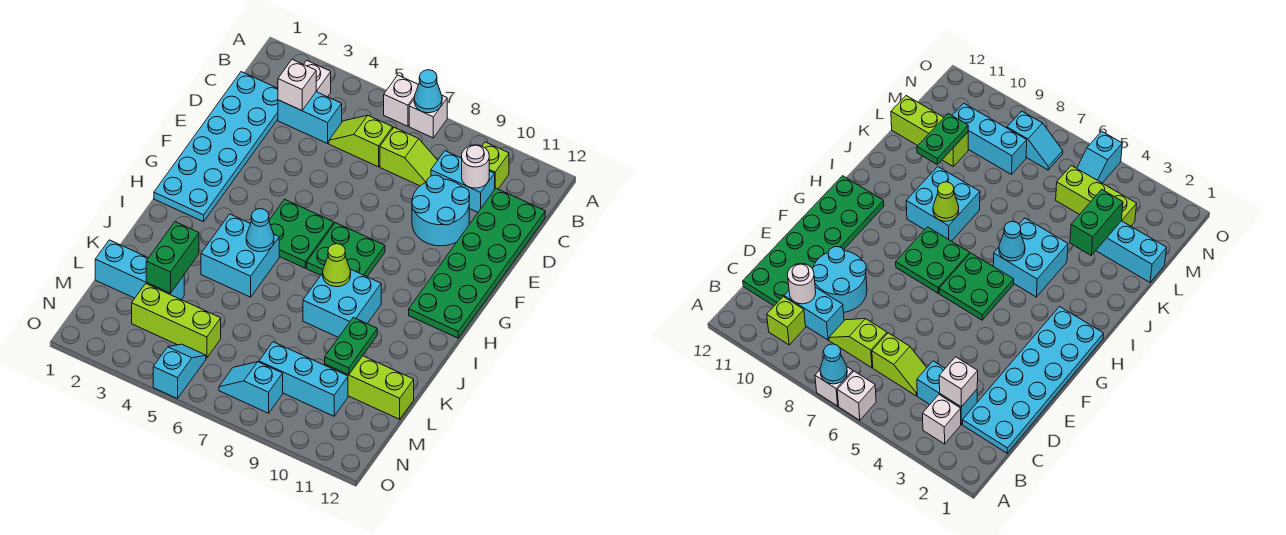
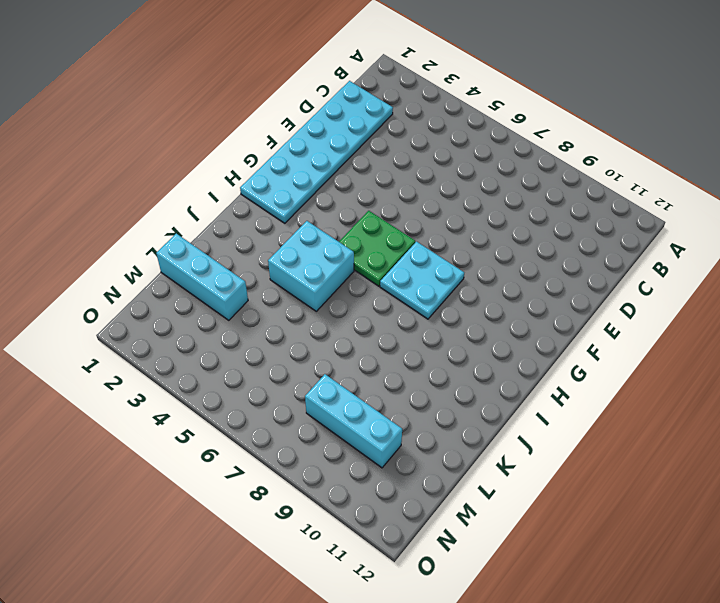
cyan 2x2 plate [380,242,464,319] -> green 2x2 plate [307,223,385,277]
none -> white 1x1 brick [384,75,418,126]
none -> white 1x1 brick [409,95,447,138]
none -> white 1x1 brick [304,61,331,97]

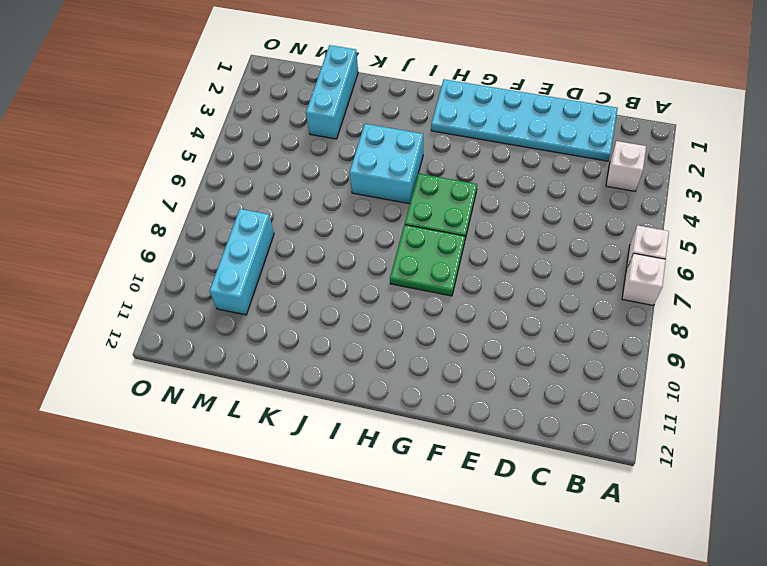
none -> lime 1x1 brick [482,142,509,189]
none -> cyan 1x2 brick [278,92,342,143]
none -> lime 1x2 slope [329,115,393,167]

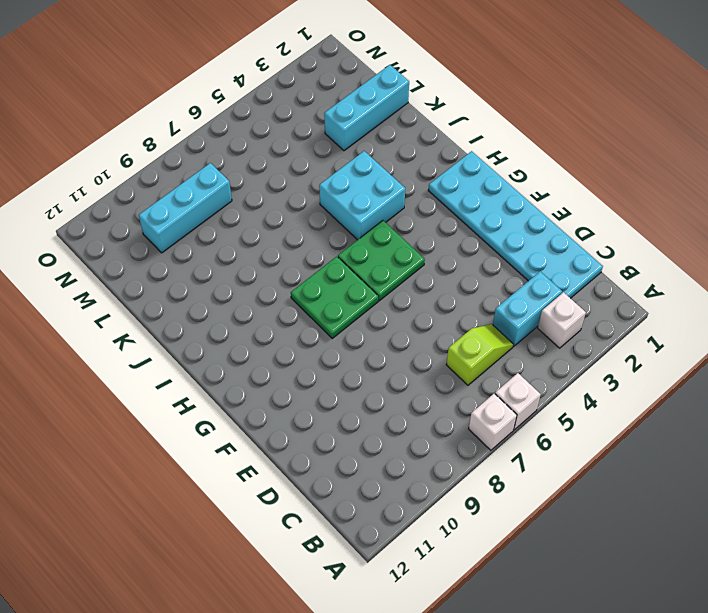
none -> lime 1x1 brick [482,142,509,189]
none -> lime 1x2 slope [380,127,438,186]
none -> cyan 1x2 brick [431,151,495,212]

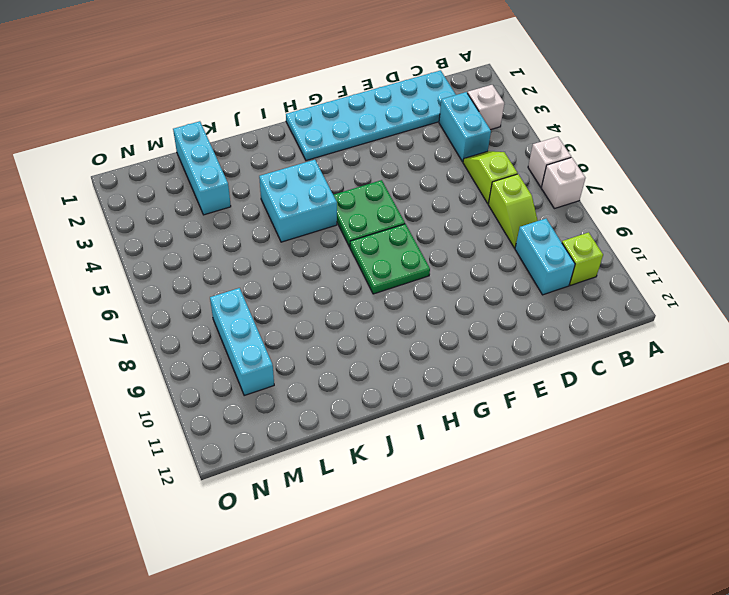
none -> green 2x6 plate [409,188,545,338]
none -> cyan 2x2 round brick [412,175,470,246]
none -> cyan 2x2 brick [303,269,381,338]

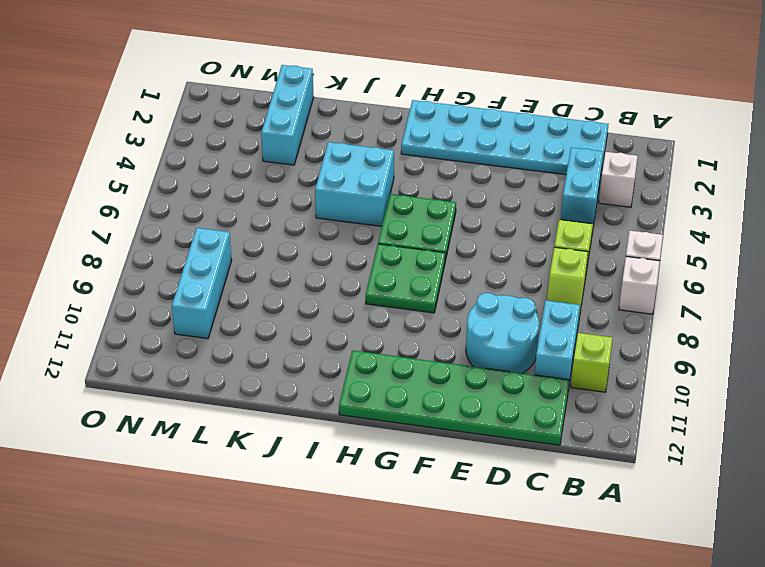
none -> cyan 2x2 brick [303,269,381,338]
none -> lime 1x3 brick [325,356,414,419]
none -> lime 1x3 brick [132,284,221,358]

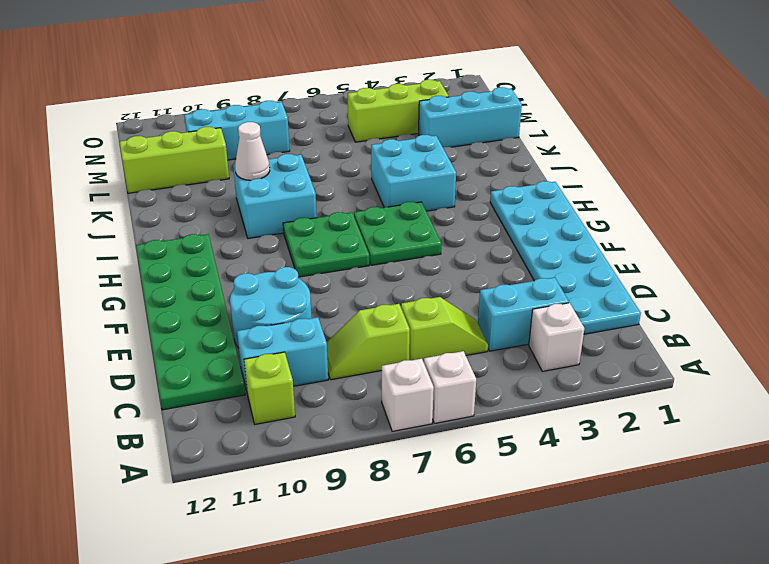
white 1x1 cone [235,122,270,180] -> none
none -> cyan 1x2 slope [153,344,206,399]
none -> cyan 1x2 slope [219,362,283,413]
none -> cyan 1x1 cone [414,70,442,113]

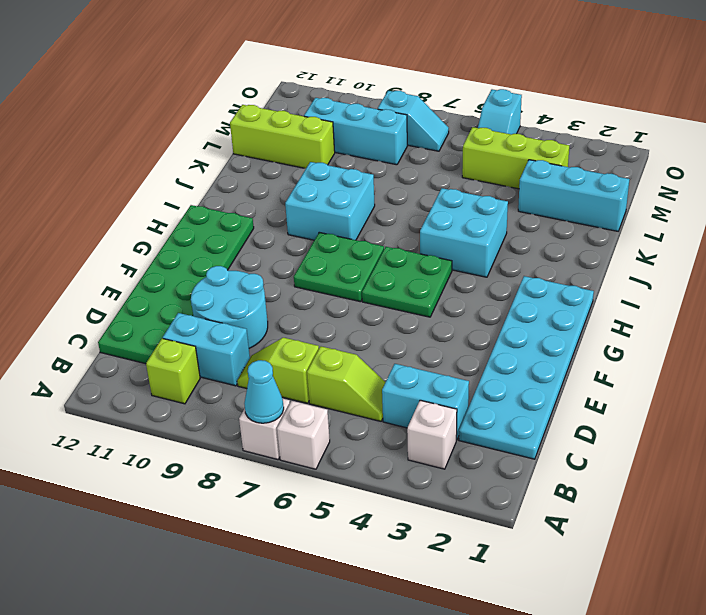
none -> white 1x1 brick [278,59,316,111]
none -> white 1x1 round brick [462,145,489,188]
none -> cyan 1x1 cone [246,209,274,252]

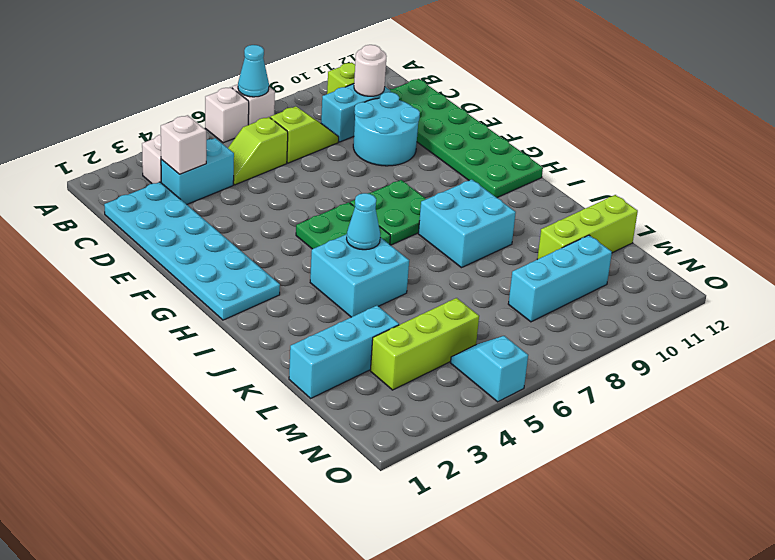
none -> cyan 1x2 slope [219,362,283,413]
none -> lime 1x1 cone [323,244,351,287]
none -> green 1x2 brick [146,222,199,293]

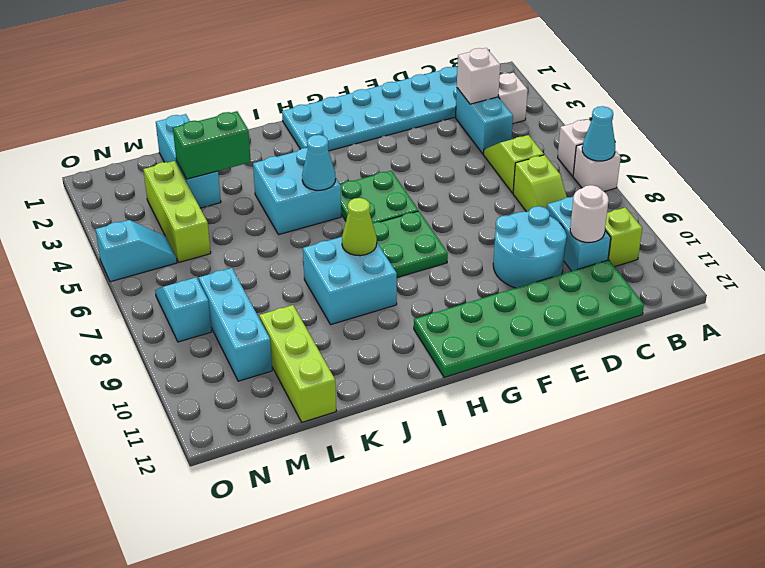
none -> green 1x2 plate [325,317,377,375]

